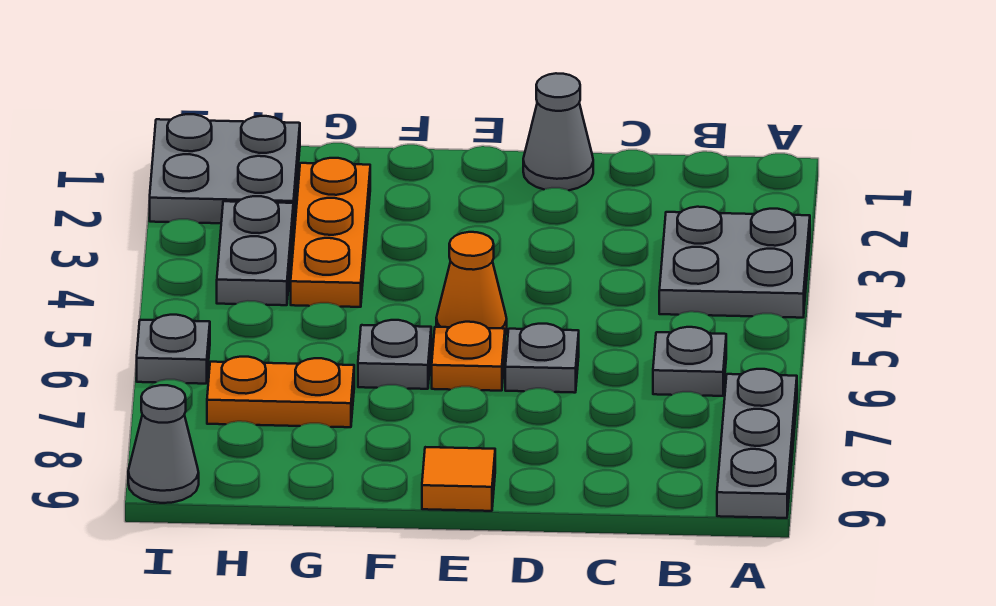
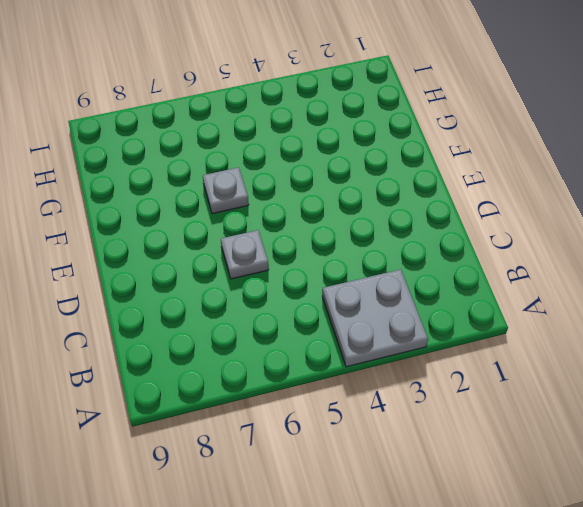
none -> grey 1x3 plate [717,369,797,518]
none -> grey 1x1 plate [653,327,726,396]
none -> grey 1x1 cone [523,73,593,190]

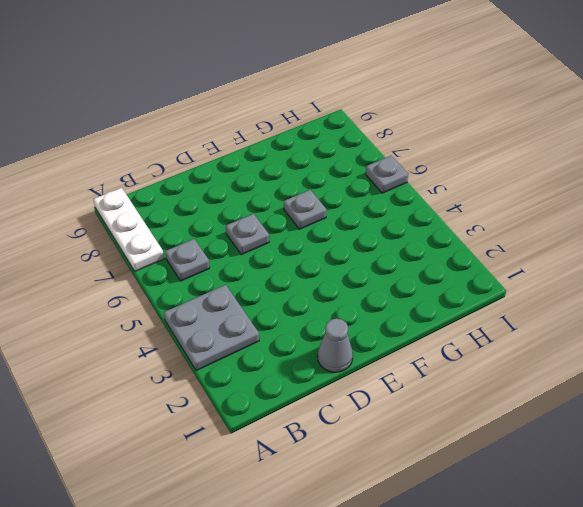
white 1x3 plate [93,188,164,271] -> grey 1x3 plate [717,369,797,518]
none -> orange 1x1 cone [436,232,507,335]
none -> orange 1x1 plate [432,322,505,391]
none -> orange 1x1 tile [422,447,495,511]

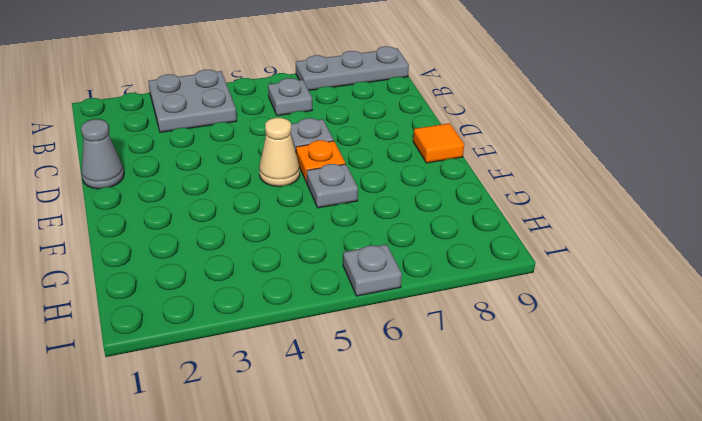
tan 1x1 cone [259,118,300,186] -> orange 1x1 cone [436,232,507,335]
none -> orange 1x3 plate [291,158,370,307]
none -> orange 1x2 plate [207,357,354,427]
none -> grey 2x2 plate [150,114,300,225]

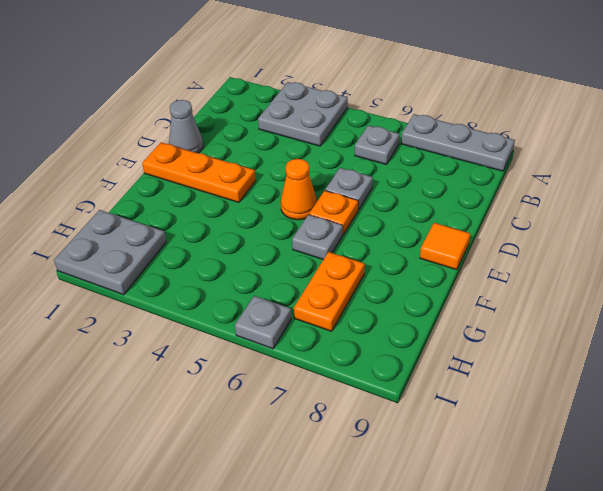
orange 1x3 plate [142,142,256,202] -> orange 1x3 plate moved to [291,158,370,307]
none -> grey 1x2 plate [217,196,293,305]
none -> grey 1x1 cone [128,385,199,503]

